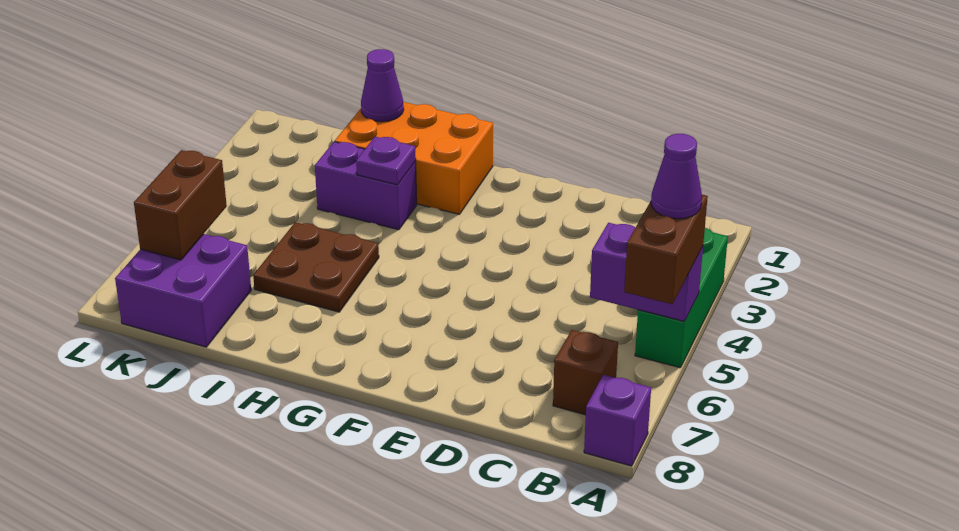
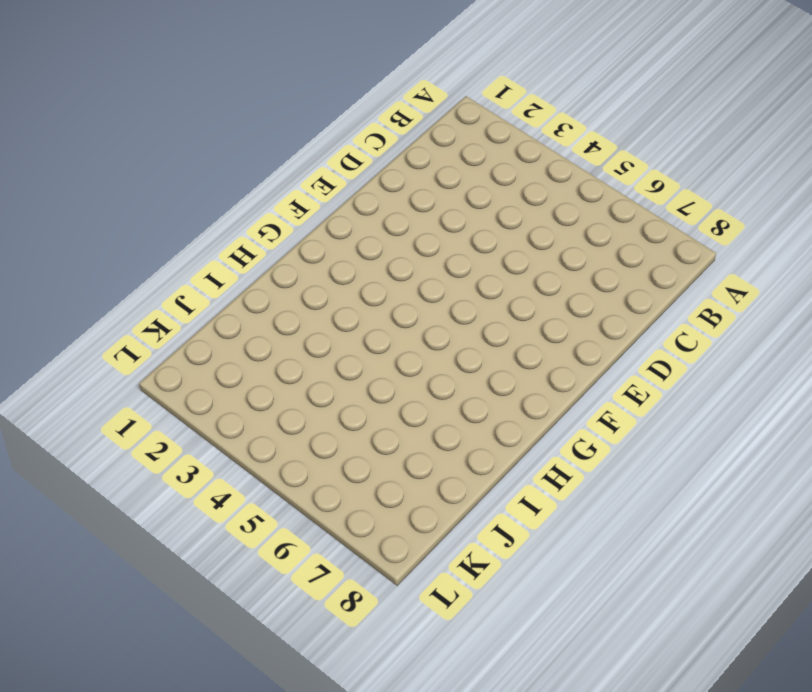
none -> green 1x3 brick [635,228,728,368]
none -> purple 1x1 brick [584,375,651,466]
none -> brown 1x1 brick [553,330,618,415]

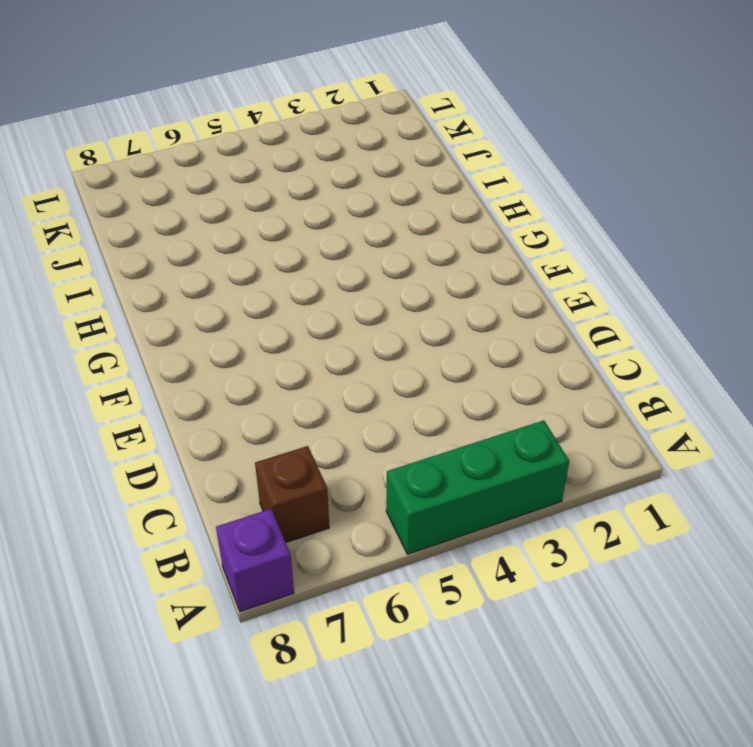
none -> orange 2x3 brick [335,102,493,214]
none -> purple 1x2 brick [315,142,417,230]
none -> brown 2x2 plate [253,222,379,312]

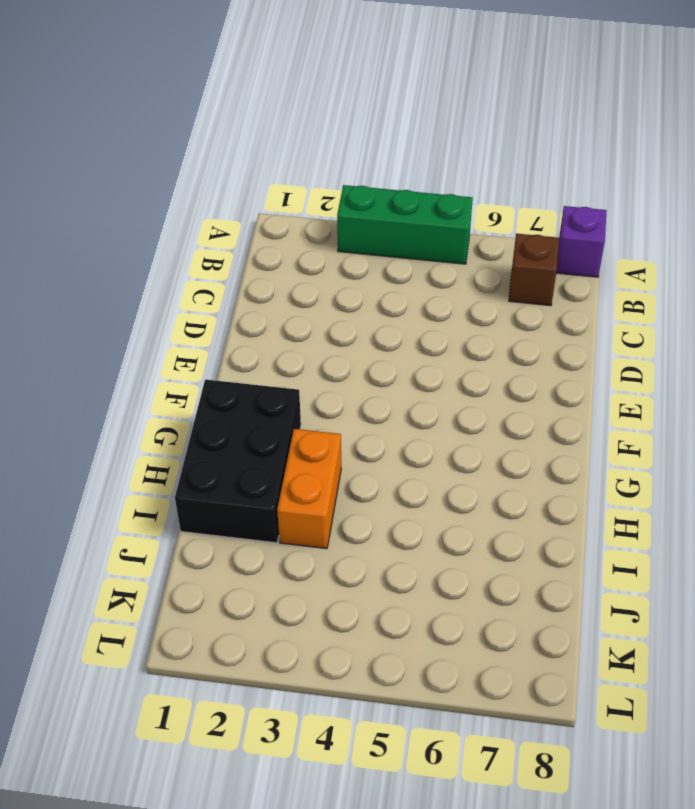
black 2x3 brick [175,380,301,543] -> orange 2x3 brick [335,102,493,214]
orange 1x2 brick [277,429,341,549] -> purple 1x2 brick [315,142,417,230]
none -> brown 2x2 plate [253,222,379,312]
none -> purple 2x2 brick [115,234,251,347]
none -> purple 1x2 brick [590,223,703,321]

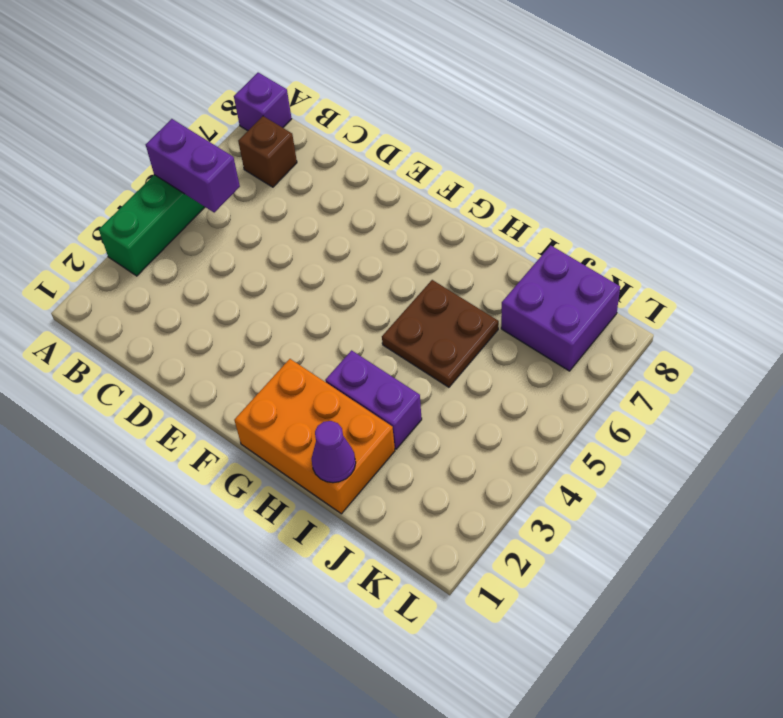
none -> purple 1x1 plate [356,137,416,185]
none -> brown 1x2 brick [134,150,227,260]
none -> brown 1x2 brick [624,195,708,304]

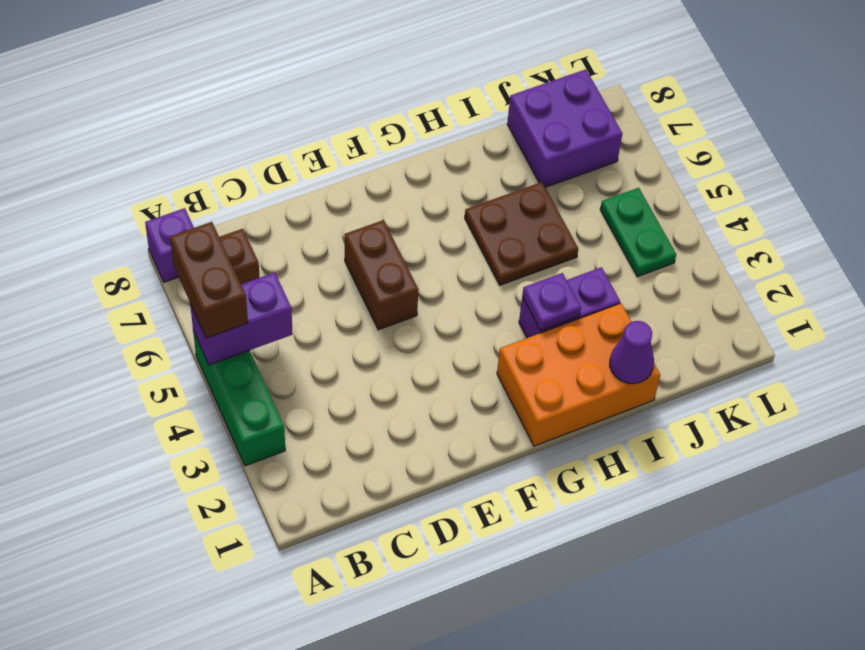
brown 1x2 brick [345,220,418,330] -> brown 1x2 brick moved to [134,150,227,260]
green 1x2 plate [600,188,676,277] -> none
none -> purple 1x1 cone [651,134,702,219]

